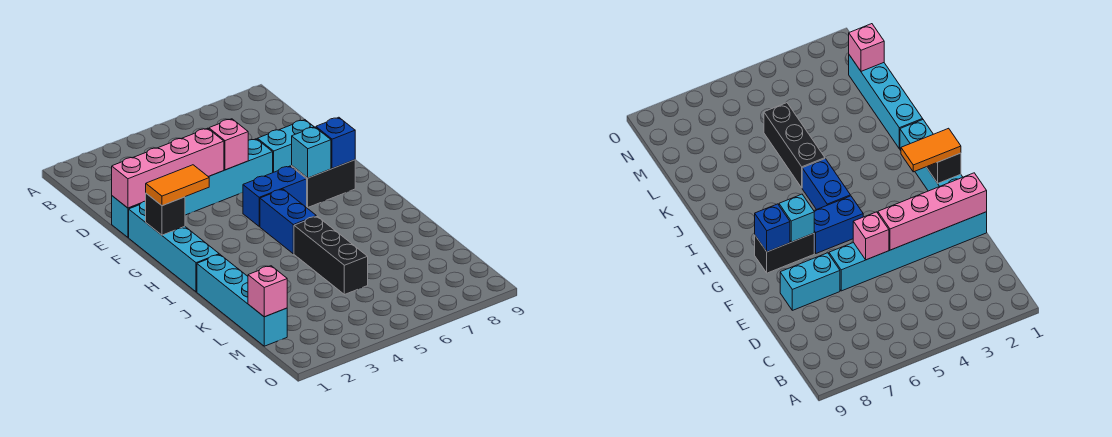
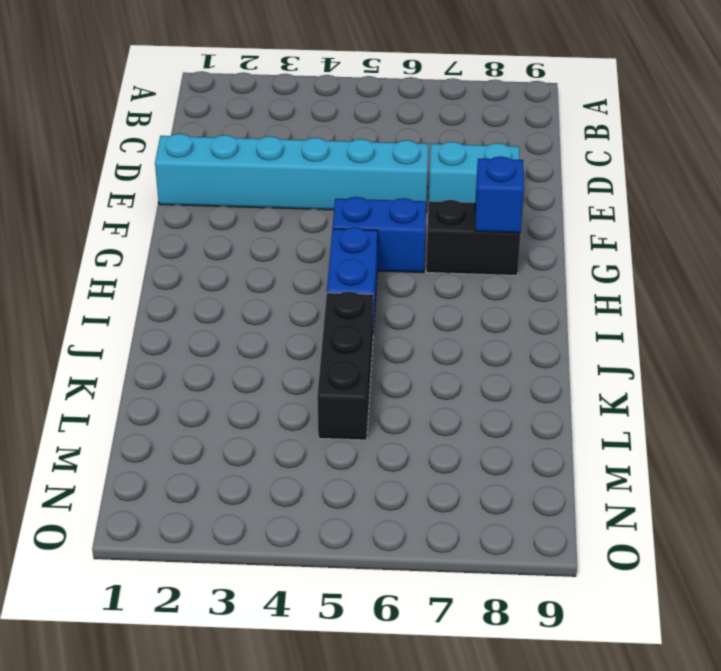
none -> cyan 1x4 brick [129,201,219,292]
none -> cyan 1x4 brick [197,254,287,346]
none -> pink 1x4 brick [112,128,224,208]

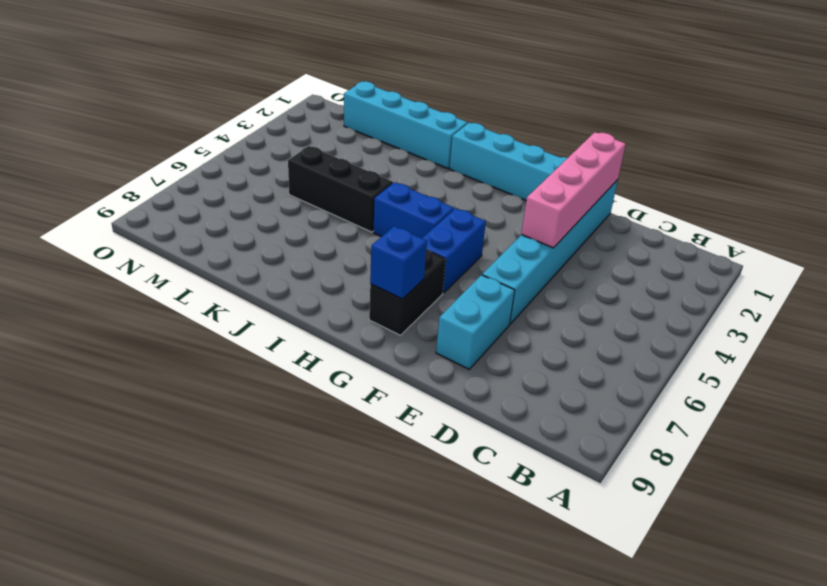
none -> pink 1x1 brick [209,119,248,170]
none -> black 1x1 brick [146,194,185,235]
none -> cyan 1x1 brick [292,127,331,178]

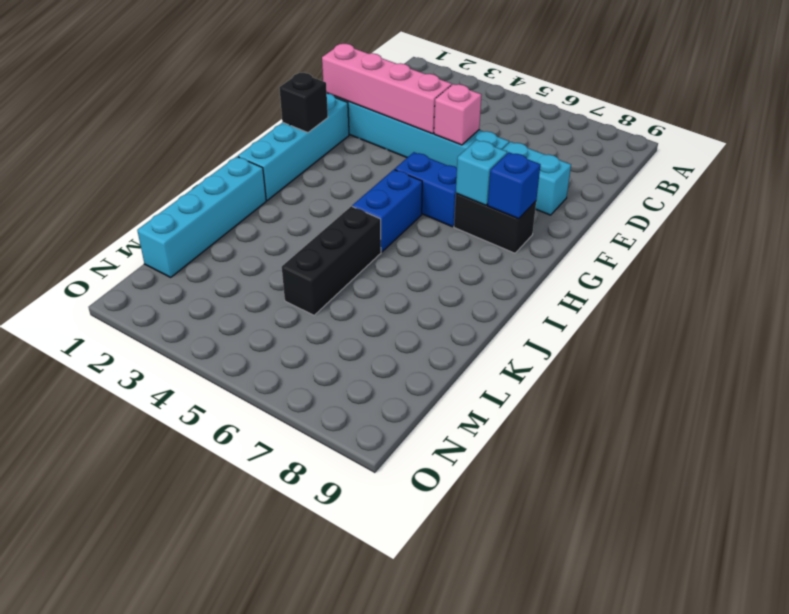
none -> pink 1x1 brick [248,266,287,317]
none -> orange 1x2 tile [146,165,209,206]

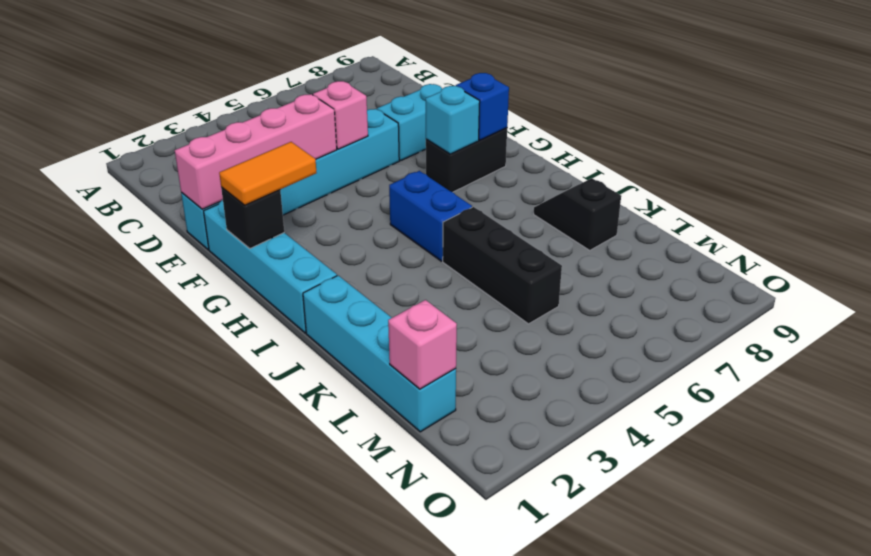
black 1x2 slope [534,178,621,250] -> none
none -> blue 1x2 brick [243,166,307,226]

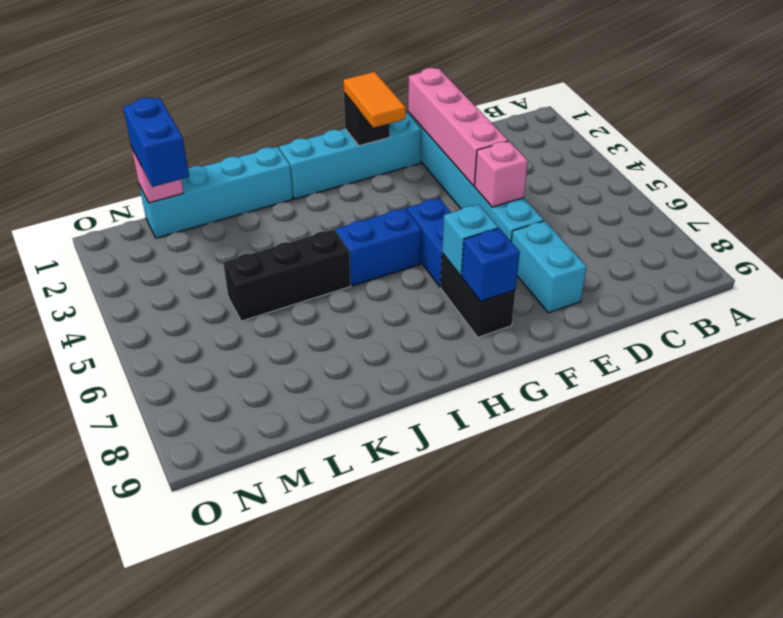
blue 1x2 brick [123,98,189,187] -> none

